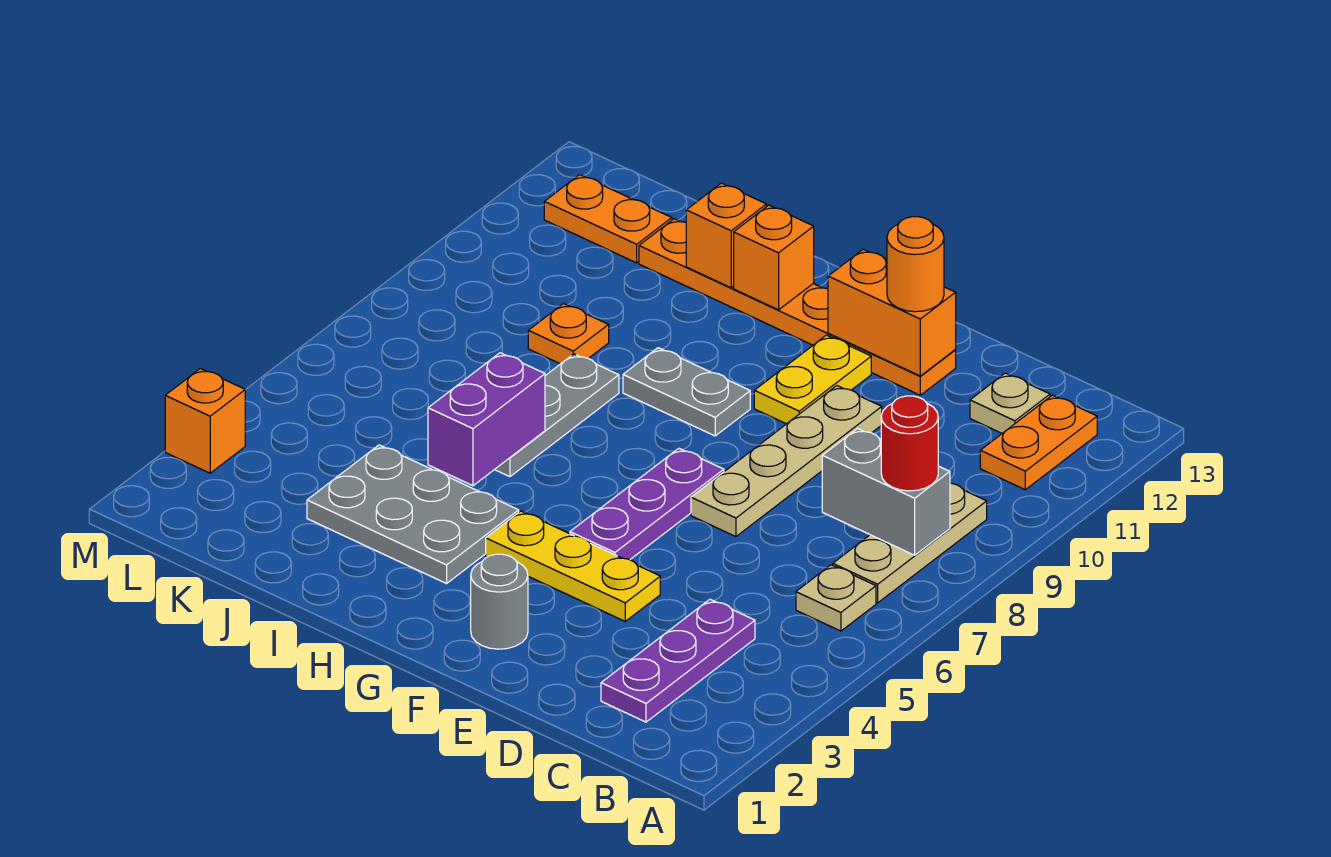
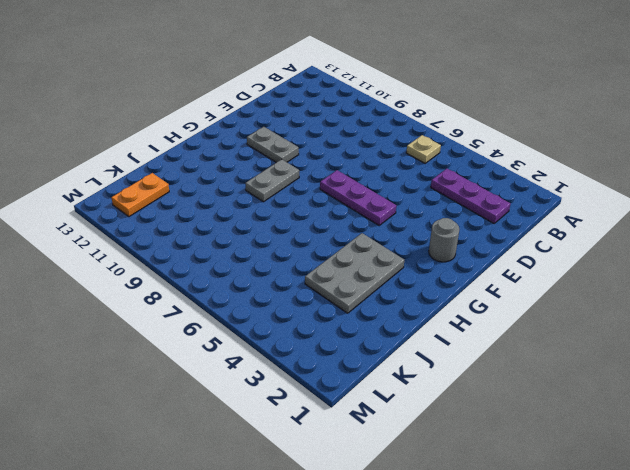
grey 1x2 plate [247,127,299,162] -> yellow 1x2 plate [754,335,871,424]
none -> tan 1x3 plate [833,483,987,603]
none -> orange 1x2 plate [980,395,1097,490]
none -> tan 1x1 plate [970,373,1050,433]

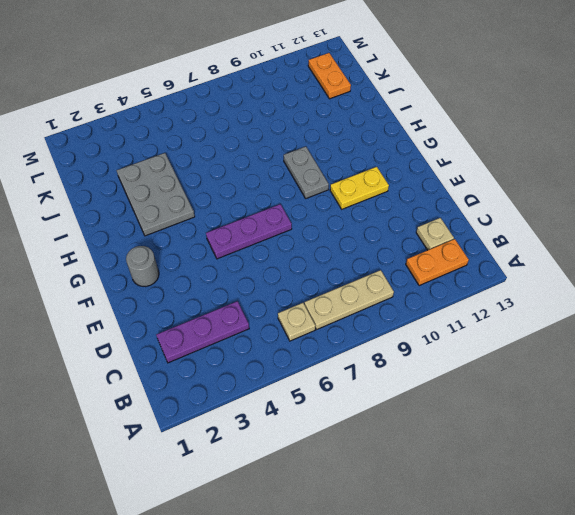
none -> yellow 1x3 plate [486,511,660,621]
none -> tan 1x4 plate [691,386,882,537]
none -> orange 1x6 plate [639,219,956,395]

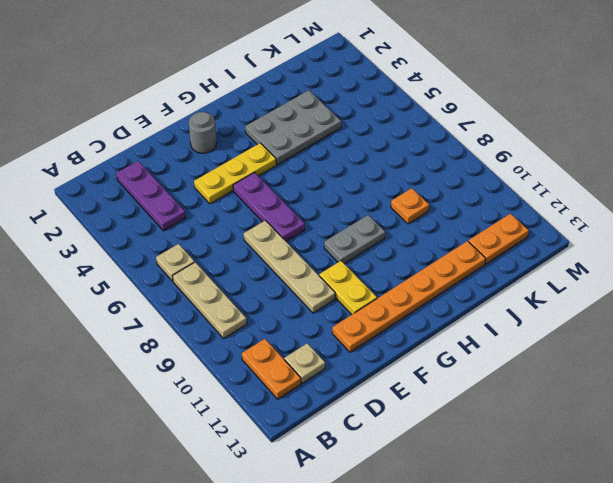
none -> grey 1x3 plate [495,354,619,477]
none -> orange 1x1 brick [165,369,245,473]
none -> grey 1x2 brick [822,429,950,555]

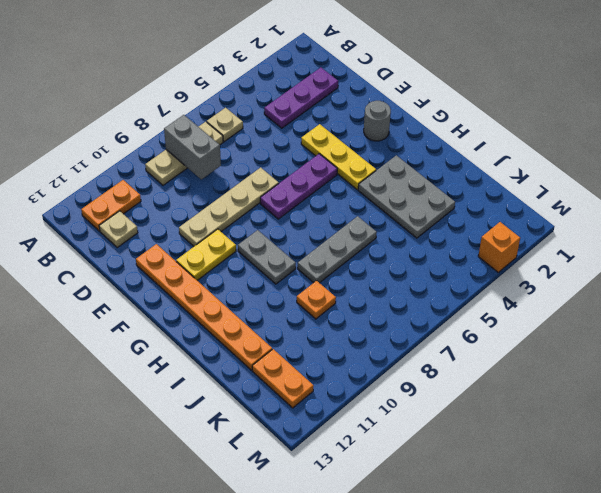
none -> orange 1x2 brick [828,249,956,376]
none -> orange 1x1 brick [734,205,814,310]
none -> purple 1x2 brick [428,353,545,486]

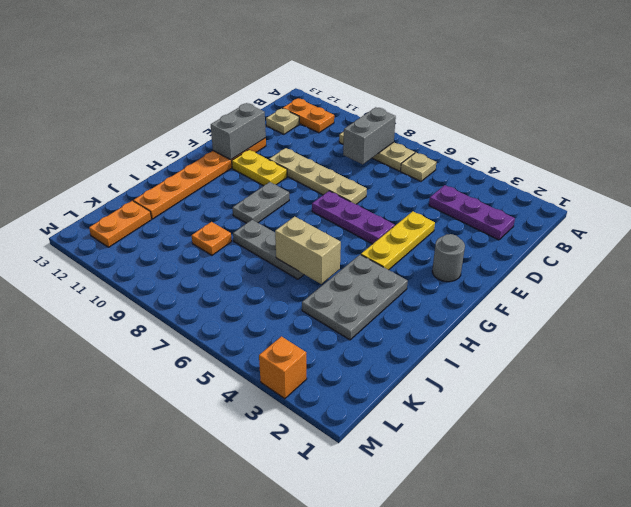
grey 1x2 brick [211,103,266,160] -> orange 1x2 brick [828,249,956,376]
tan 1x2 brick [275,216,341,284] -> purple 1x2 brick [428,353,545,486]
none -> orange 1x1 brick [734,205,814,310]
none -> orange 1x1 brick [686,183,766,288]
none -> red 1x1 round brick [881,396,938,491]

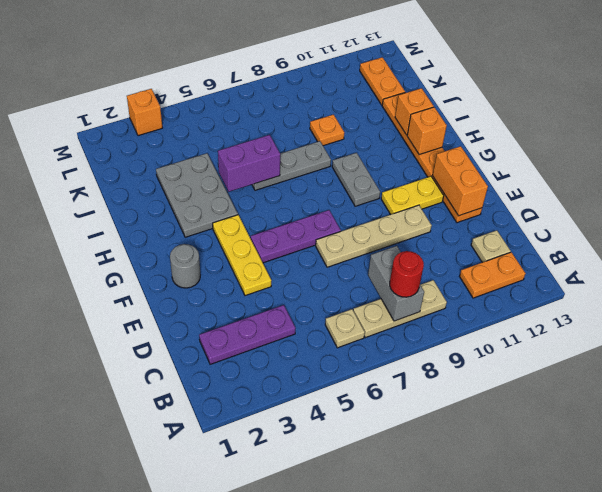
none -> orange 1x1 round brick [887,217,944,312]

